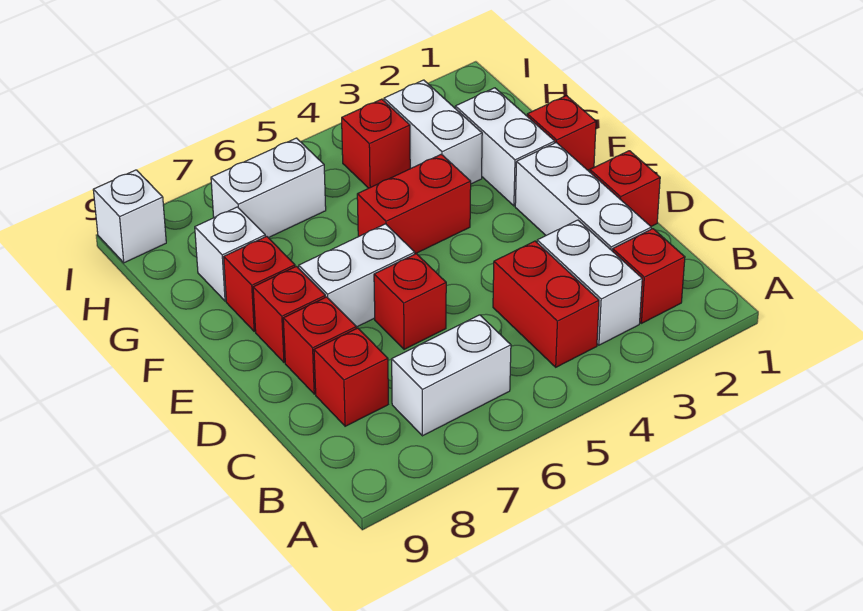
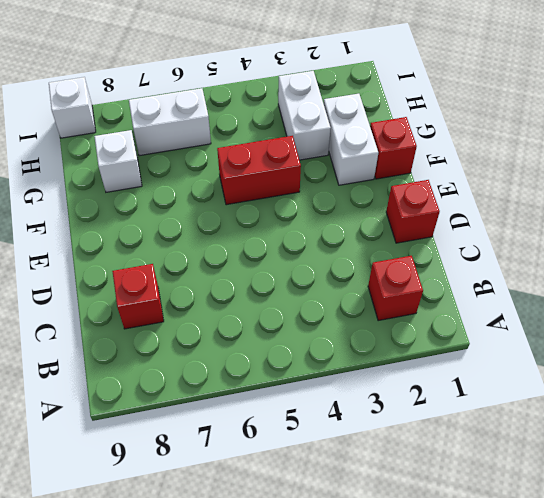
none -> white 1x2 brick [537,220,642,345]
none -> red 1x2 brick [493,241,599,367]
none -> white 1x2 brick [392,315,511,436]

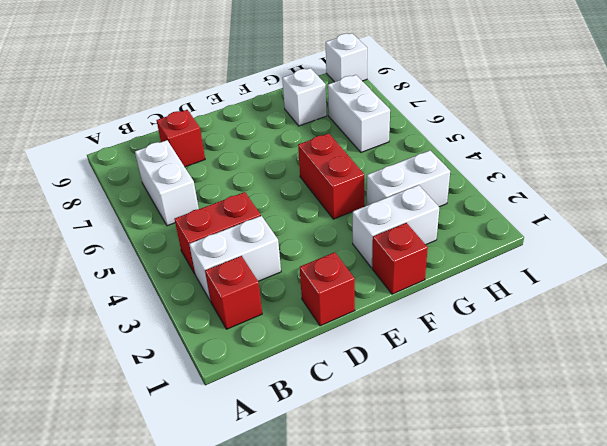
none -> white 1x3 brick [515,143,651,251]
none -> red 1x1 brick [374,254,446,349]
none -> red 1x1 brick [283,297,356,394]

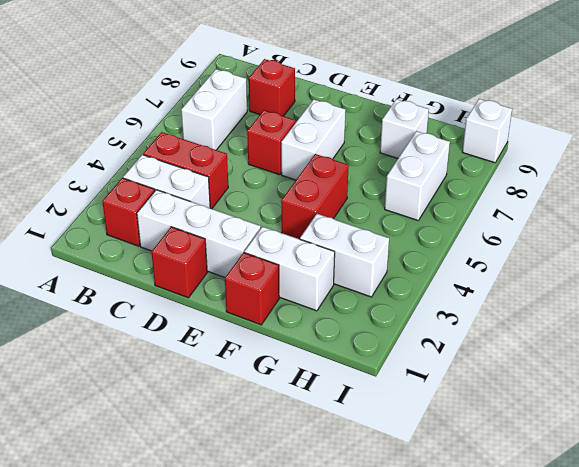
none -> red 1x1 brick [283,297,356,394]
none -> red 1x1 brick [253,266,325,362]
none -> red 1x1 brick [224,236,295,331]

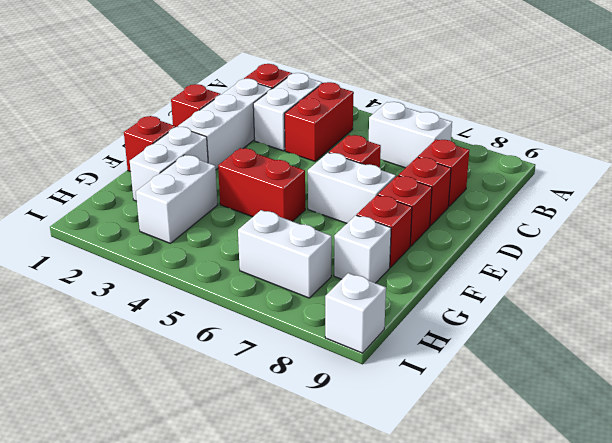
none -> red 1x1 brick [342,99,410,188]

